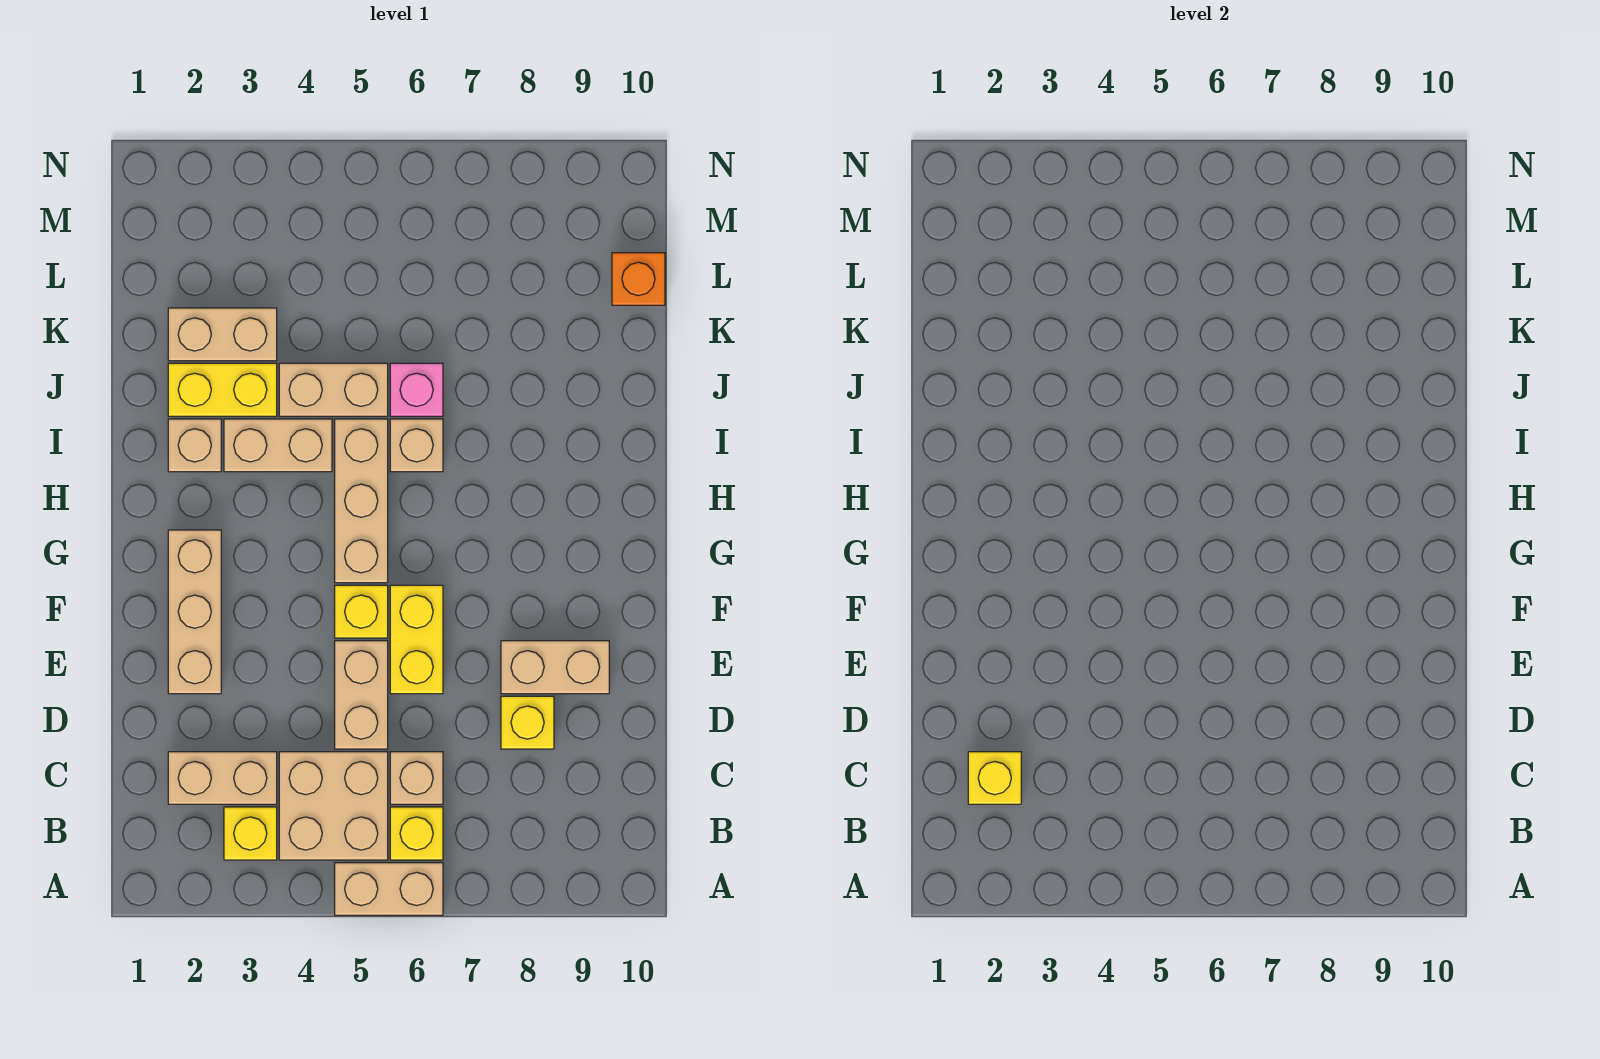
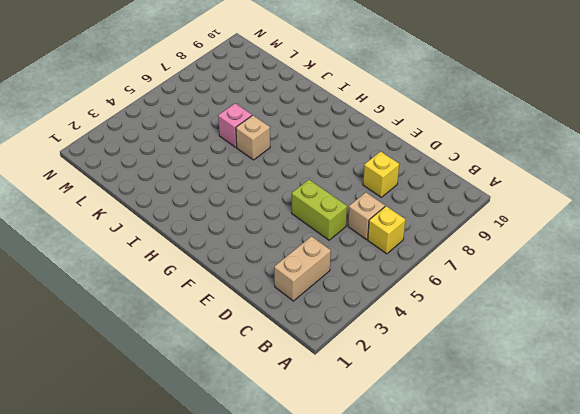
lime 1x2 brick [292,180,347,240] -> tan 1x2 brick [335,641,388,749]
none -> tan 1x2 brick [335,863,443,915]
none -> yellow 1x1 brick [224,807,277,860]
none -> tan 2x2 brick [279,752,388,860]

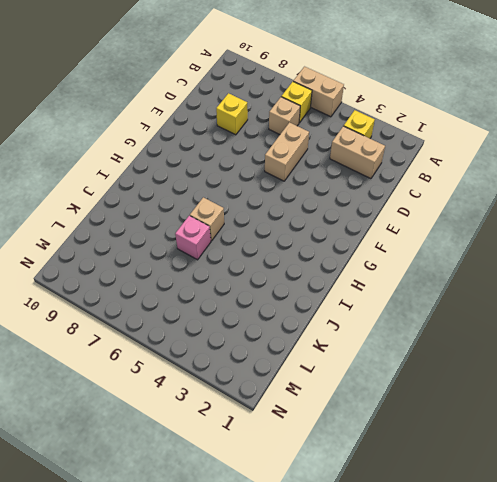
none -> tan 2x2 brick [279,752,388,860]
none -> tan 1x3 brick [168,530,221,694]
none -> yellow 1x2 brick [390,585,443,694]

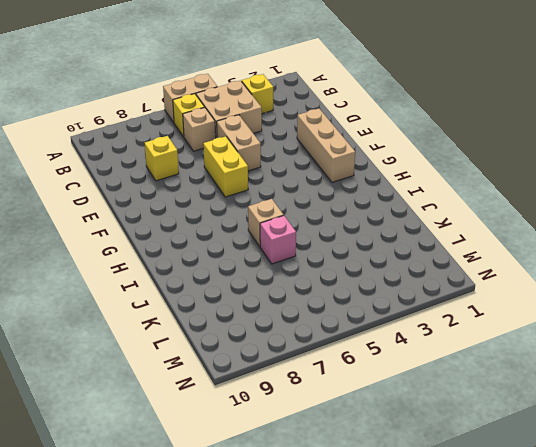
none -> tan 1x2 brick [168,752,277,804]
none -> tan 1x2 brick [501,641,609,694]
none -> yellow 1x1 brick [335,585,388,638]

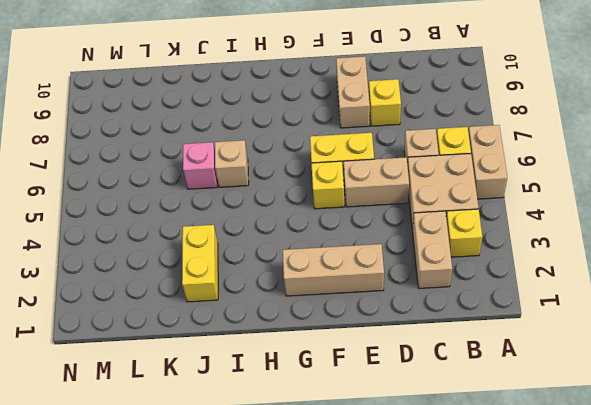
none -> tan 1x3 brick [335,419,388,583]
none -> tan 1x1 brick [168,419,221,472]
none -> tan 1x2 brick [224,419,332,472]

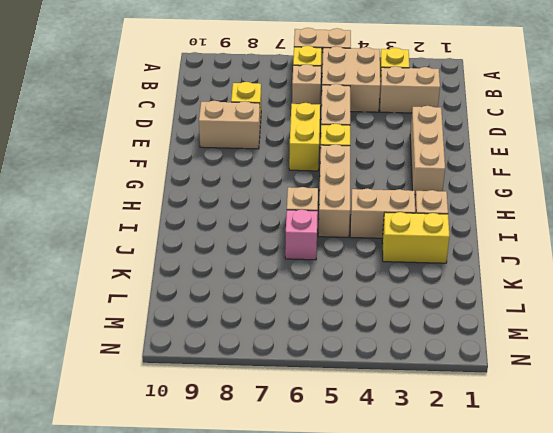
none -> tan 1x2 brick [279,363,388,416]
none -> tan 1x2 brick [168,308,277,361]
none -> orange 1x1 brick [612,253,665,305]

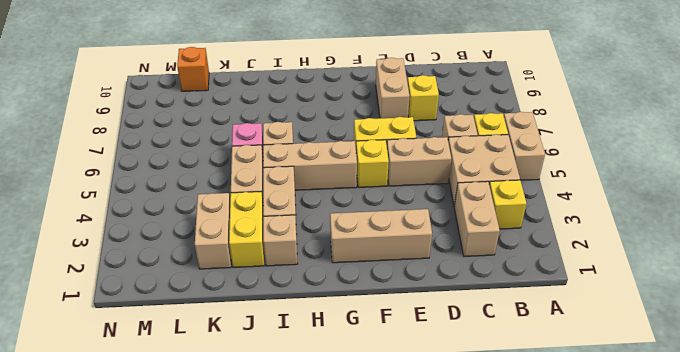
none -> yellow 1x1 brick [968,752,1021,804]

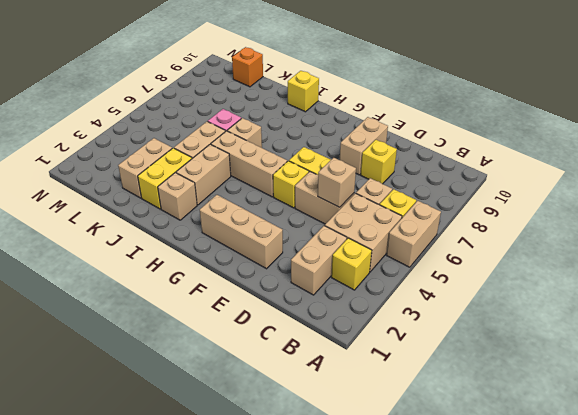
tan 1x1 brick [318,158,356,207] -> none
yellow 1x1 brick [288,71,319,112] -> yellow 1x1 brick moved to [968,752,1021,804]

